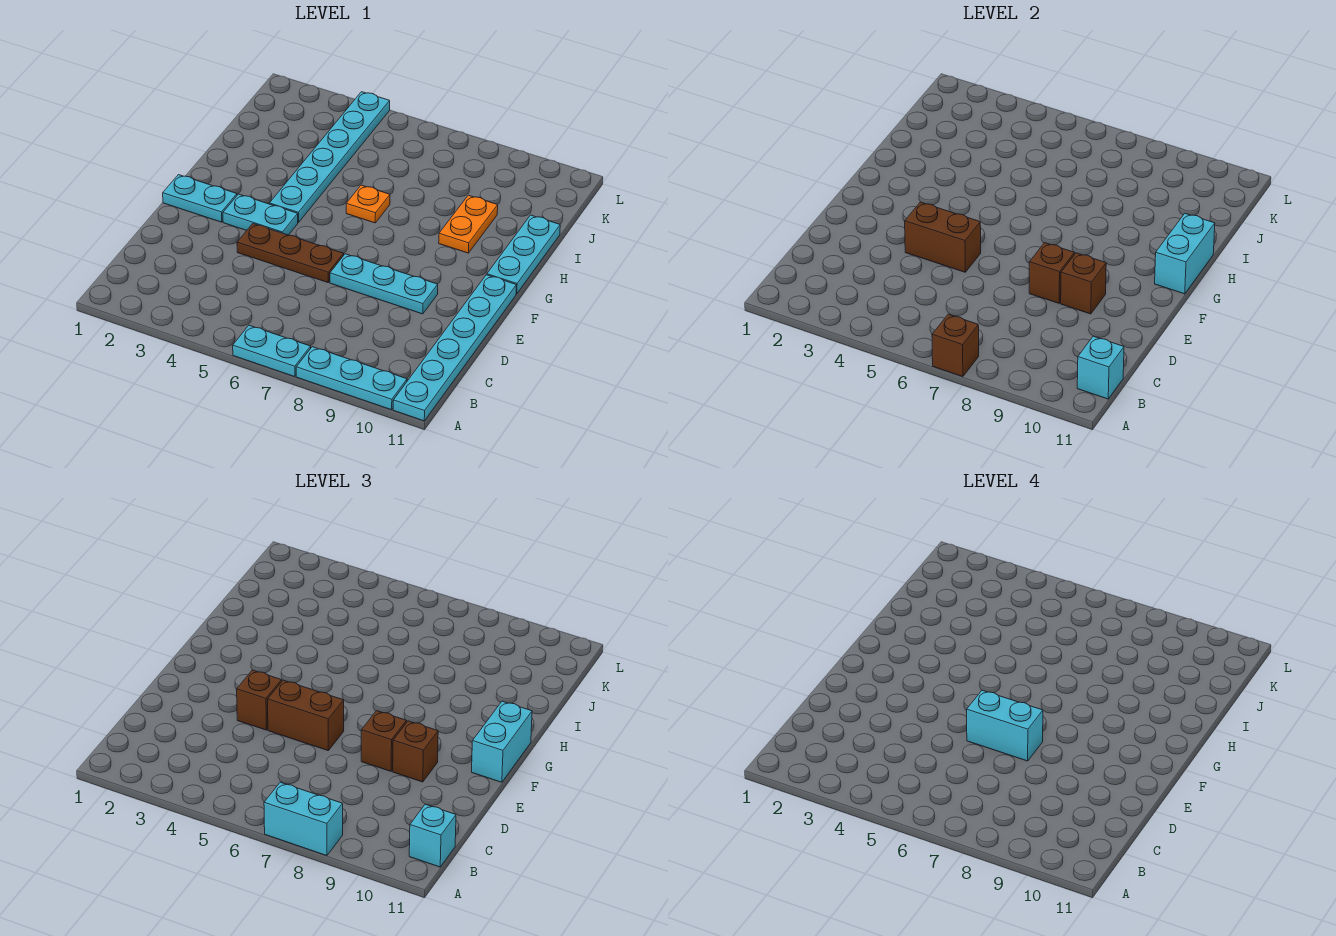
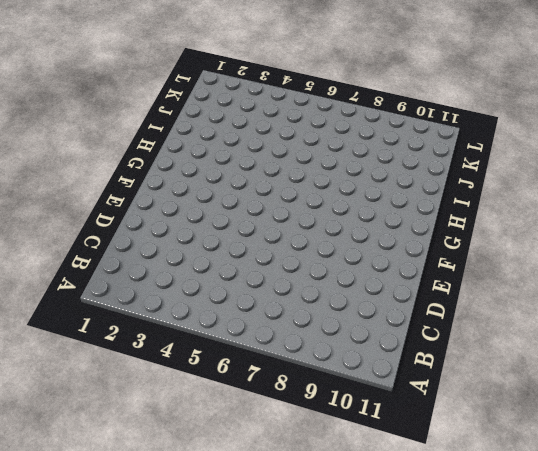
none -> cyan 1x2 plate [233,325,311,377]
none -> cyan 1x3 plate [296,347,407,410]
none -> cyan 1x6 plate [393,275,516,421]

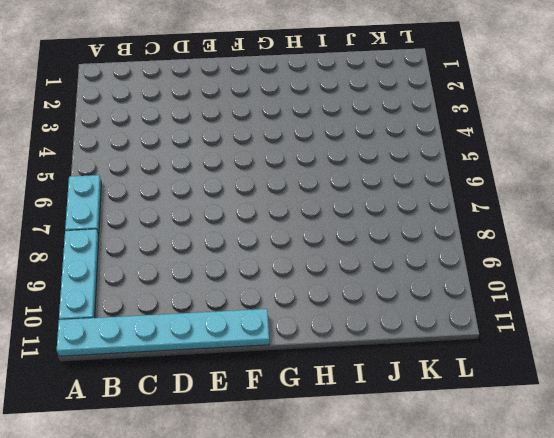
none -> brown 1x3 plate [237,224,344,282]
none -> cyan 1x3 plate [330,254,438,314]
none -> cyan 1x2 plate [163,175,237,222]

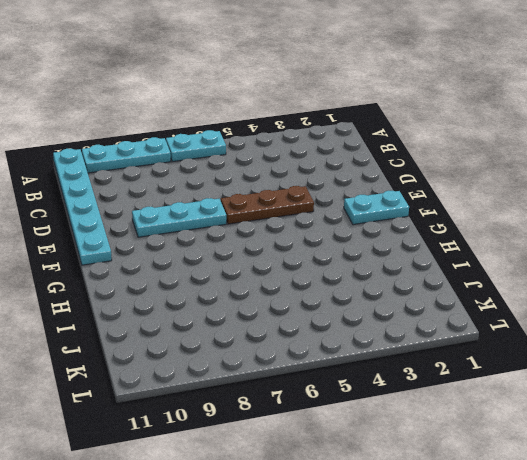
none -> cyan 1x2 plate [223,194,298,235]
none -> cyan 1x6 plate [269,92,390,223]
none -> cyan 1x3 plate [487,215,560,294]

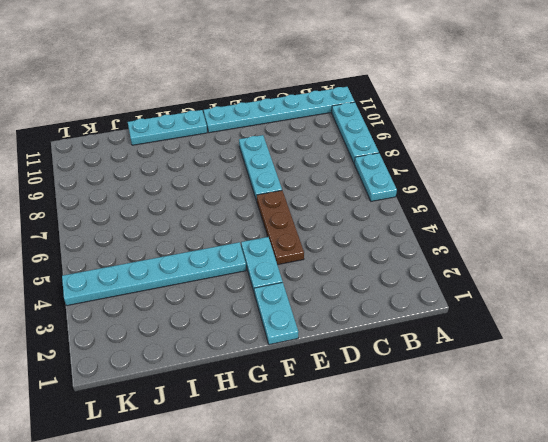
none -> orange 1x1 plate [346,185,390,223]
none -> orange 1x2 plate [439,195,498,253]
none -> brown 1x1 brick [932,314,979,377]

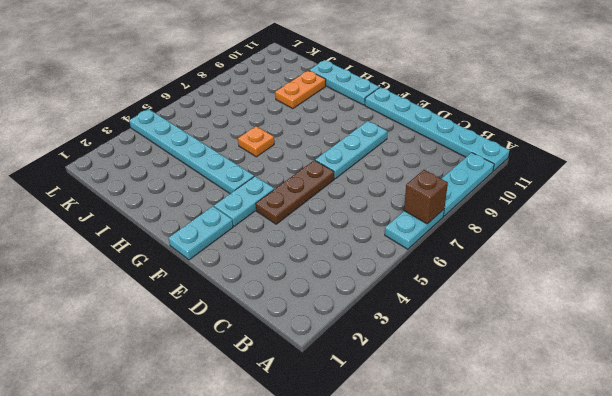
orange 1x2 plate [275,70,326,108] -> orange 1x2 plate turned to [439,195,498,253]
none -> cyan 1x1 brick [1077,336,1124,399]
none -> brown 1x2 brick [905,202,981,272]
none -> brown 1x1 brick [1029,243,1074,303]

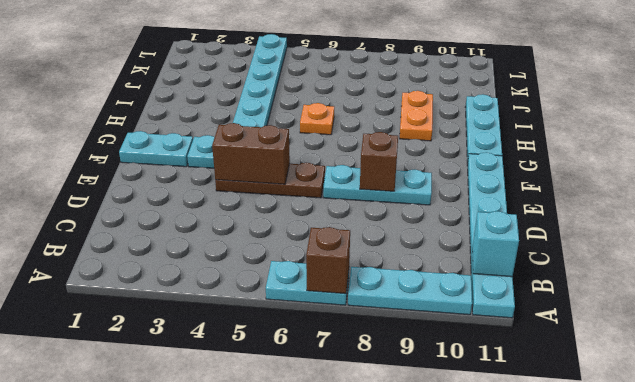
none -> brown 1x1 brick [1061,253,1106,314]
none -> cyan 1x2 brick [1155,214,1215,294]
none -> cyan 1x2 brick [264,782,343,856]

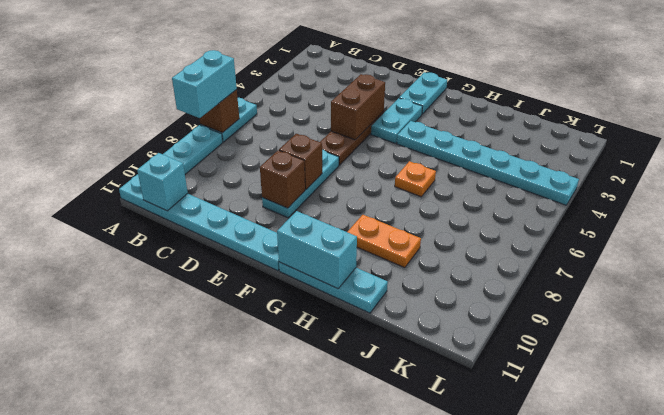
none -> cyan 1x1 brick [409,804,456,867]
none -> brown 1x1 brick [237,670,282,730]
none -> brown 1x2 brick [268,680,344,750]

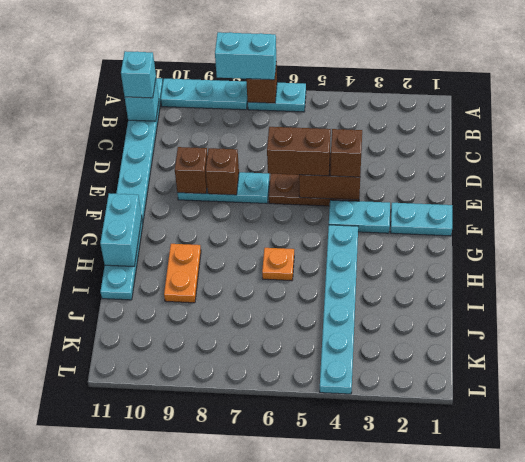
none -> brown 1x1 brick [361,711,406,771]
none -> brown 1x1 brick [393,721,438,782]
none -> cyan 1x2 brick [472,701,532,782]

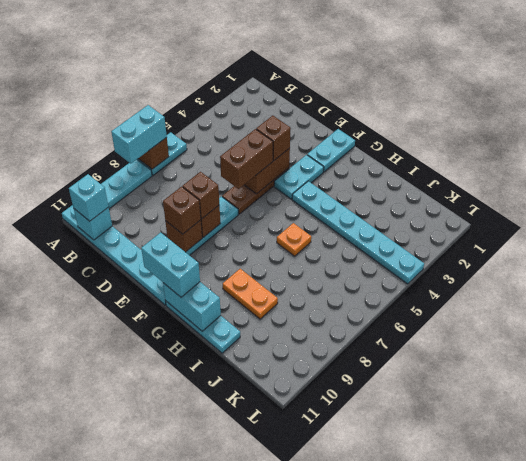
none -> cyan 1x2 brick [967,690,1043,761]

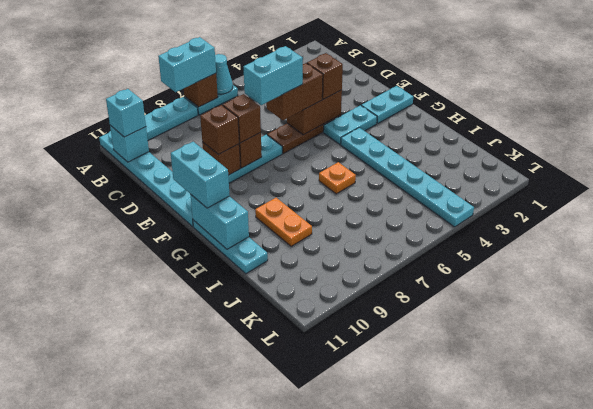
cyan 1x1 cone [215,54,233,94] -> none

